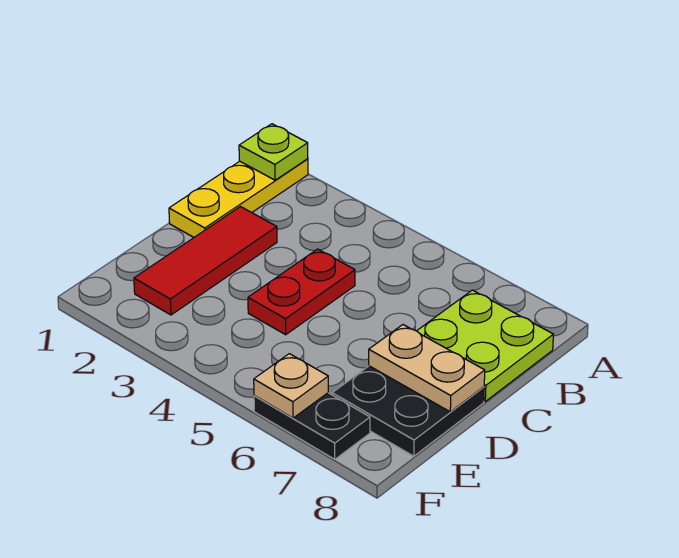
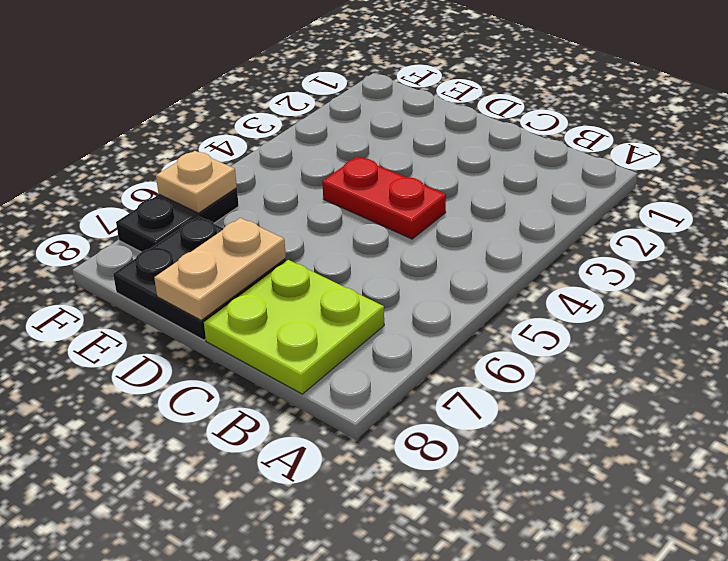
none -> yellow 1x3 plate [169,159,308,237]
none -> red 1x3 tile [134,207,277,315]

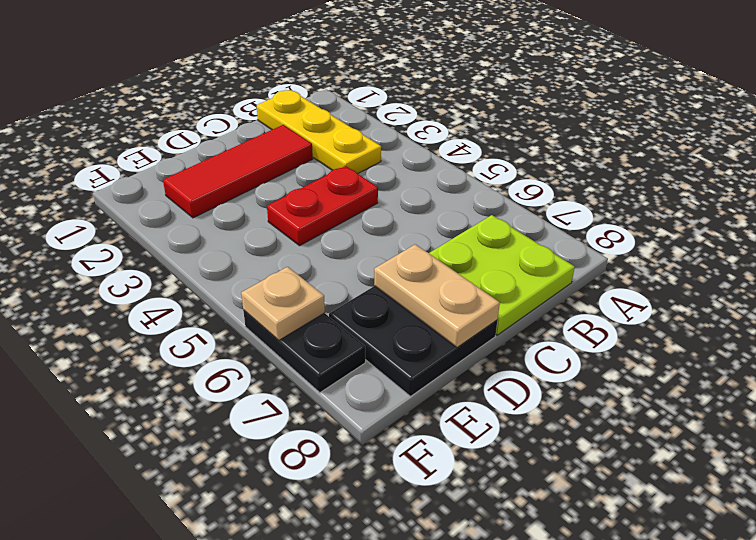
yellow 1x3 plate [257,90,381,174] -> yellow 1x3 plate turned to [169,159,308,237]
none -> lime 1x1 plate [239,124,308,180]

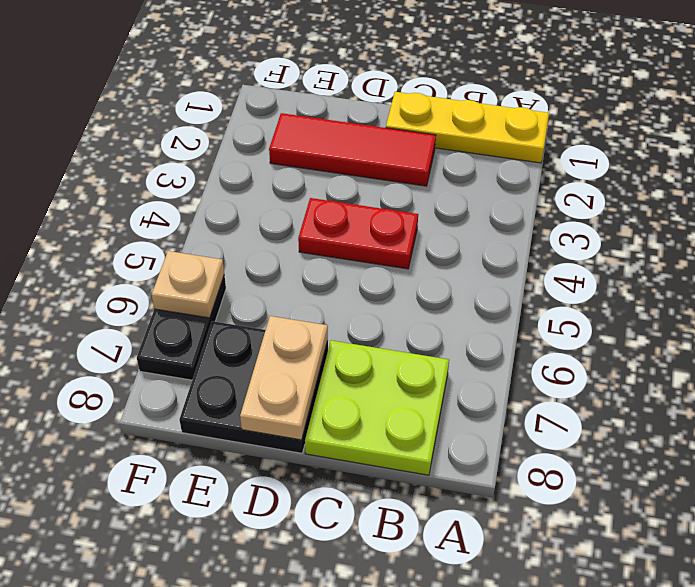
none -> lime 1x1 plate [239,124,308,180]

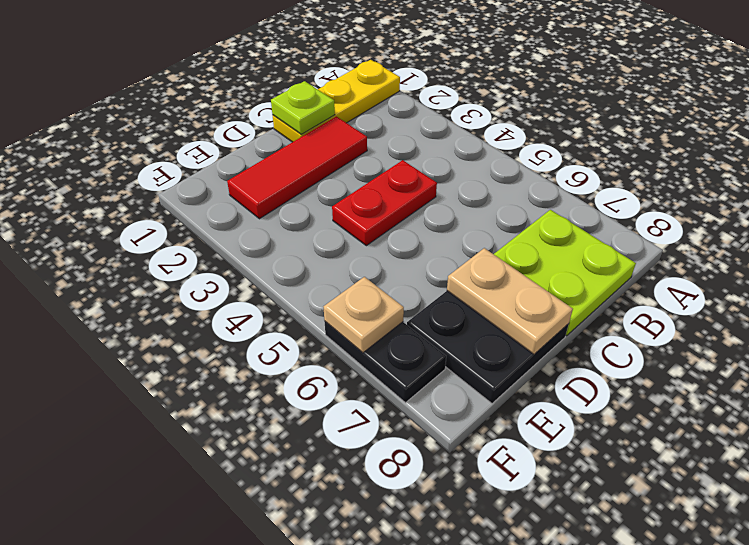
lime 1x1 plate [271,81,335,135] -> lime 1x1 plate moved to [239,124,308,180]

